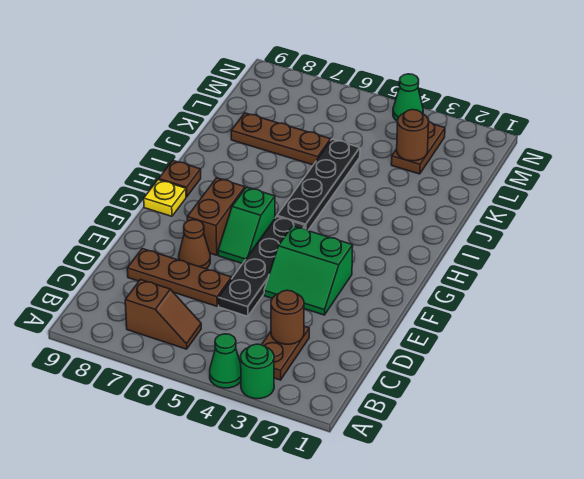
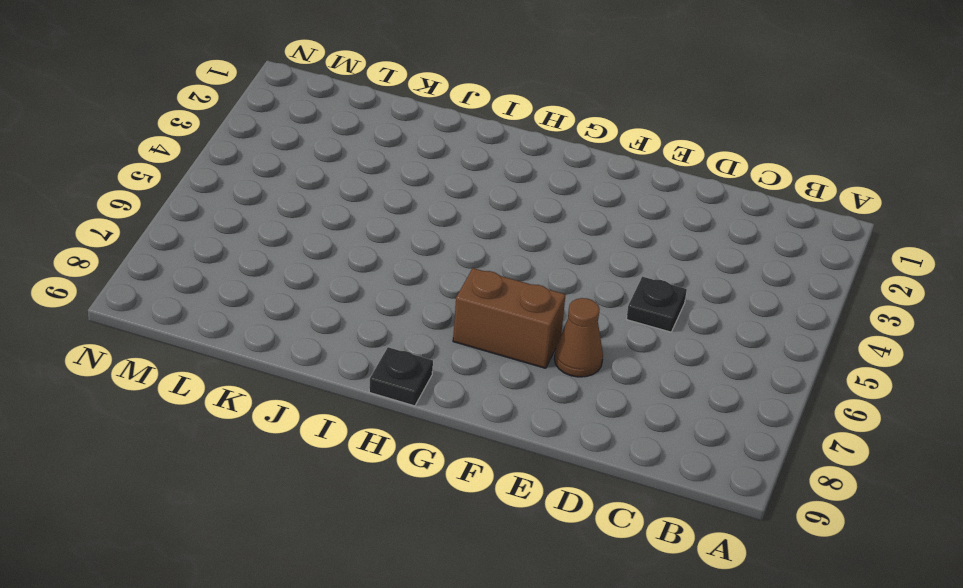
black 1x1 plate [627,277,687,332] -> black 1x4 plate [219,217,305,316]
black 1x1 plate [369,347,433,406] -> brown 1x1 plate [159,161,201,197]
none -> green 1x1 round brick [241,344,274,399]
none -> green 1x1 cone [210,334,241,388]
none -> brown 1x2 plate [262,326,309,380]

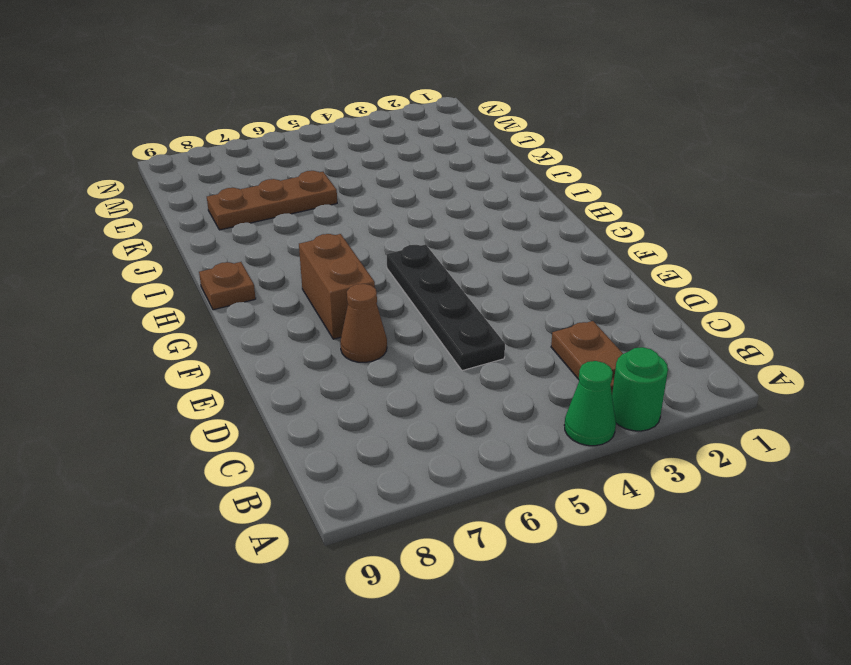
none -> brown 1x2 slope [125,280,201,349]
none -> brown 1x3 plate [127,249,231,306]
none -> green 2x2 slope [264,226,353,315]

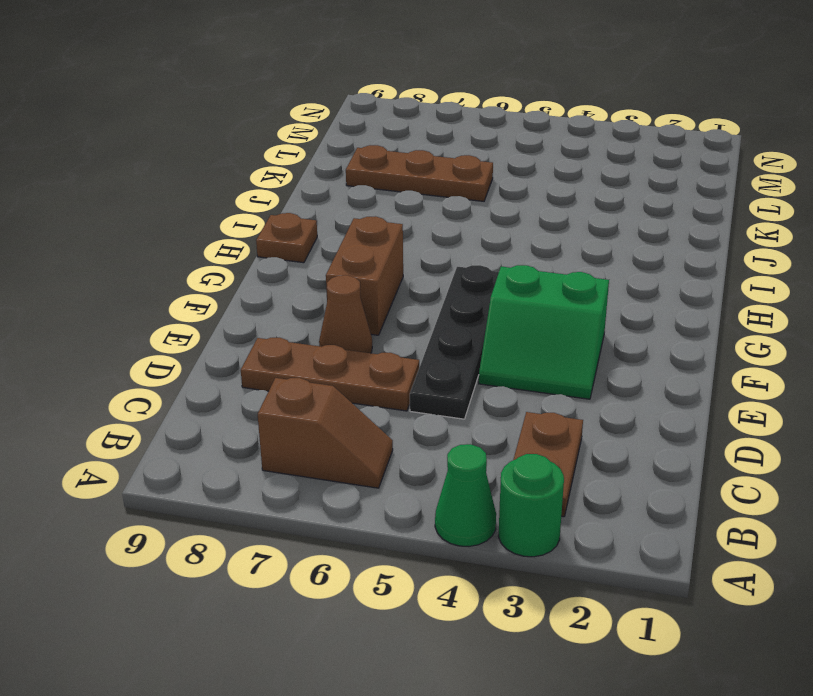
none -> green 1x2 slope [218,187,275,264]
none -> yellow 1x1 plate [144,180,186,216]
none -> black 1x4 plate [277,139,360,230]

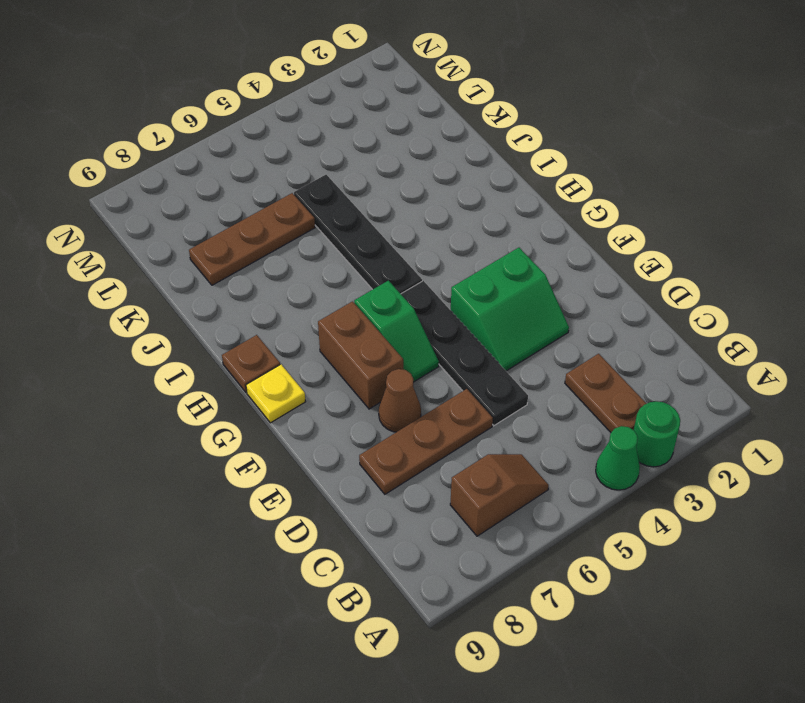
none -> brown 1x2 plate [391,122,445,174]
none -> green 1x1 cone [393,74,423,121]
none -> brown 1x1 round brick [271,290,304,344]

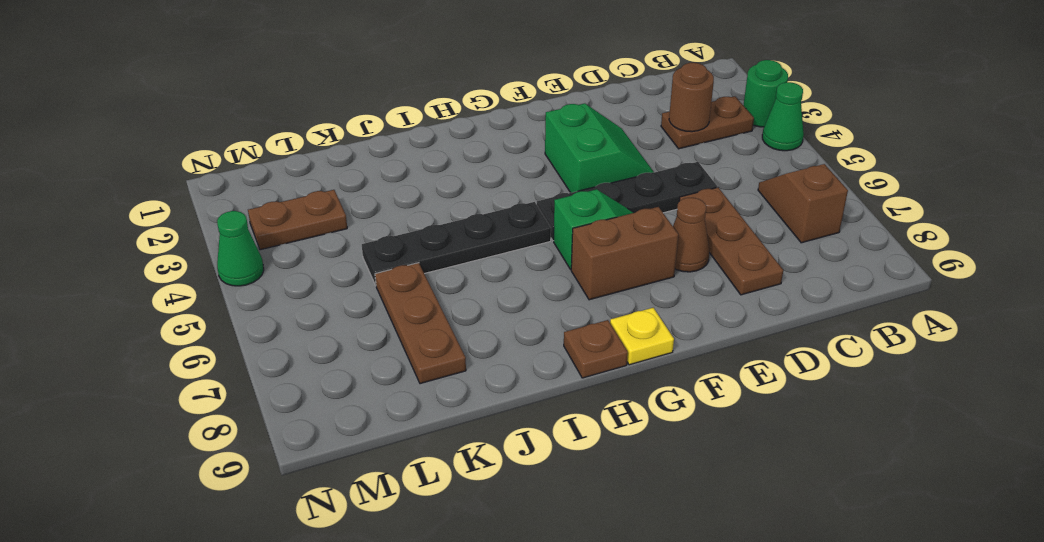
none -> brown 1x1 round brick [397,110,429,161]

